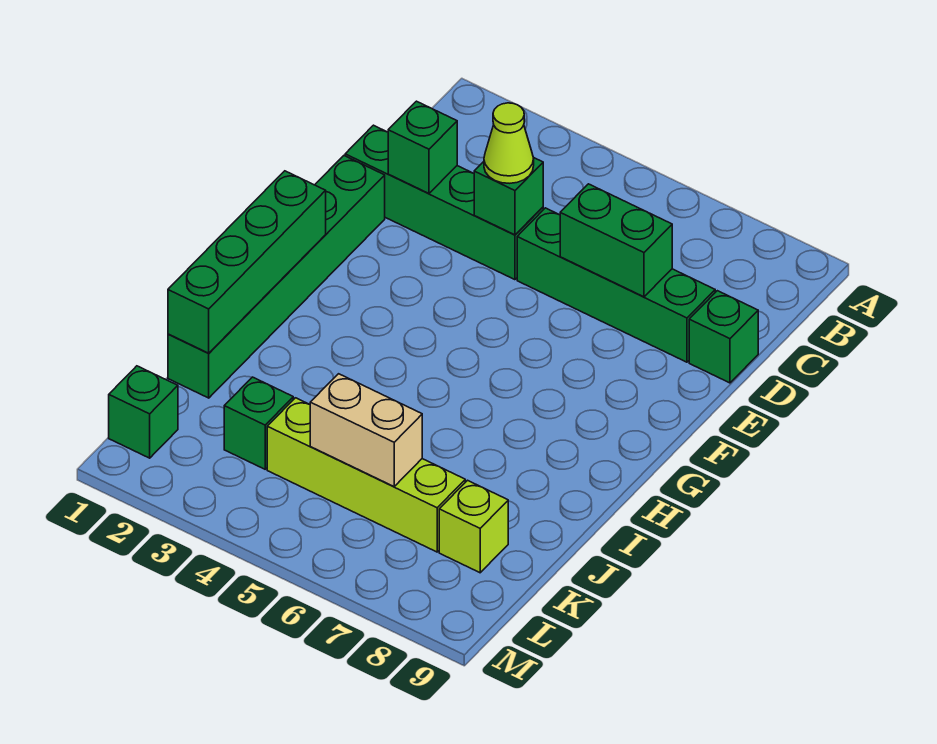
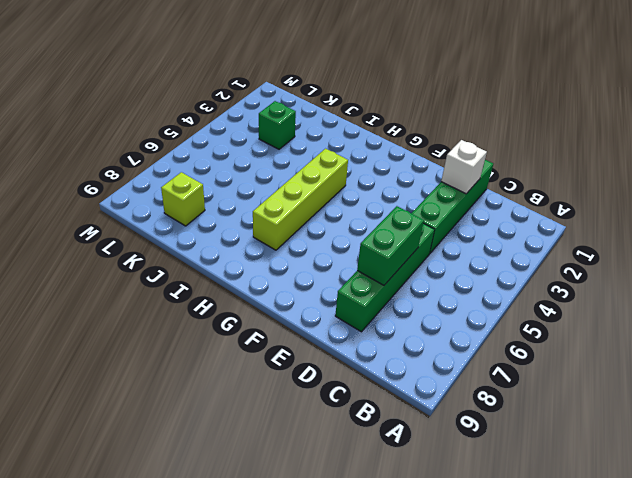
white 1x1 brick [441,140,487,194] -> green 1x1 brick [388,101,457,193]
lime 1x4 brick [253,149,348,250] -> lime 1x4 brick moved to [267,398,465,552]
none -> green 1x1 brick [689,291,758,383]
none -> green 1x6 brick [168,156,385,398]
none -> green 1x1 brick [109,366,178,458]

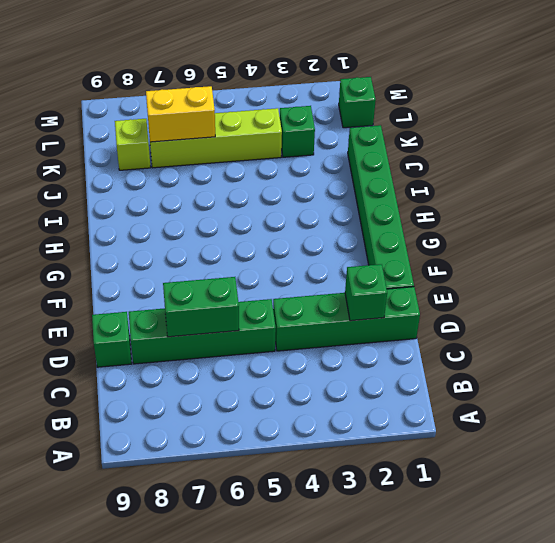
yellow 1x2 brick [146,86,215,142] -> tan 1x2 brick [310,374,422,486]
none -> green 1x1 brick [474,157,543,235]
none -> green 1x4 brick [168,171,326,353]
none -> lime 1x1 cone [484,103,534,183]

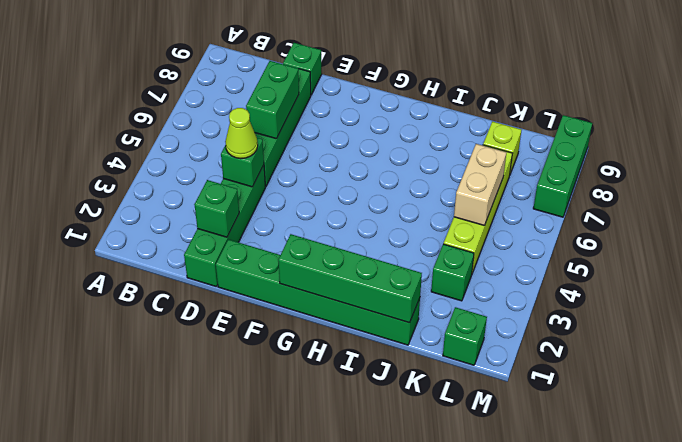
green 1x3 brick [533,115,592,217] -> none

